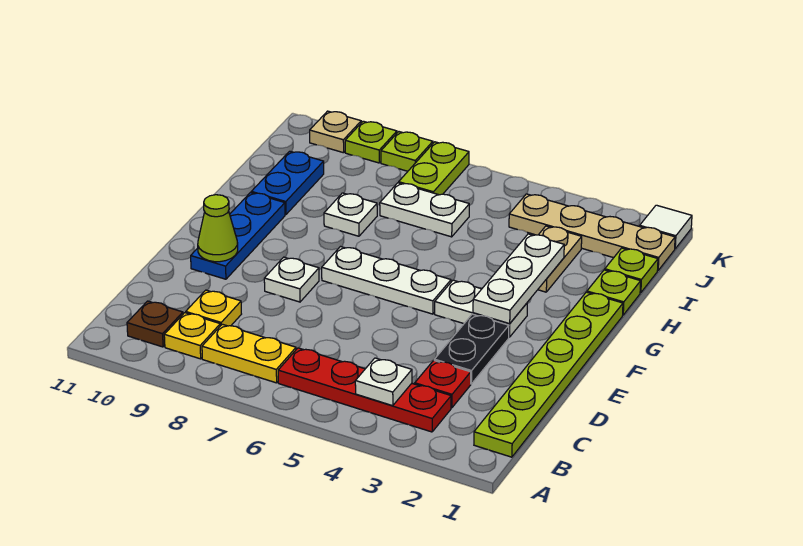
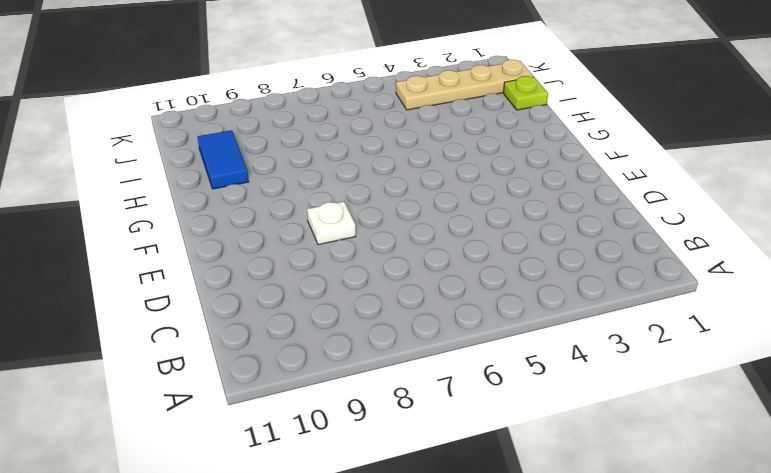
blue 1x2 tile [198,130,249,189] -> blue 1x2 plate [251,151,324,215]
none -> lime 1x6 plate [474,292,623,457]
none -> red 1x4 plate [278,348,451,432]
none -> yellow 1x2 plate [202,324,296,383]

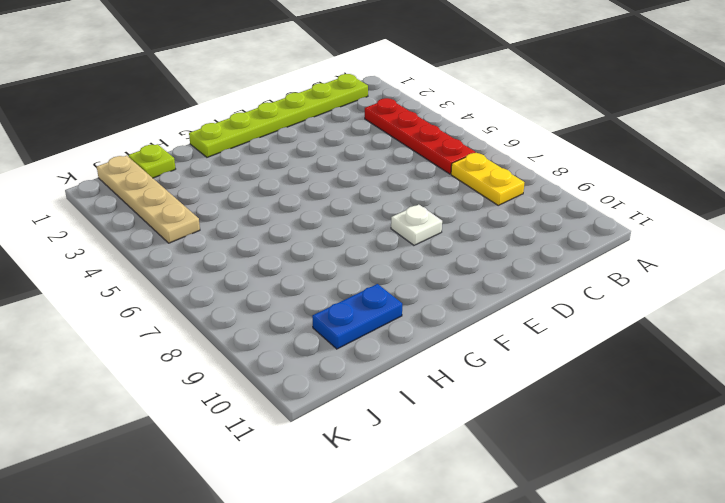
none -> yellow 1x1 plate [164,313,220,359]
none -> brown 1x1 plate [127,301,183,347]
none -> red 1x1 plate [415,360,471,408]

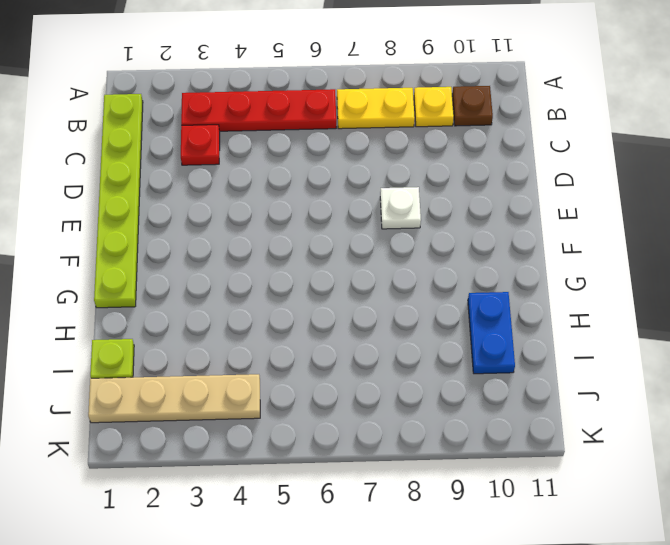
none -> yellow 1x1 plate [186,290,241,326]
none -> black 1x2 plate [434,314,509,384]
none -> blue 1x3 plate [191,193,285,279]

